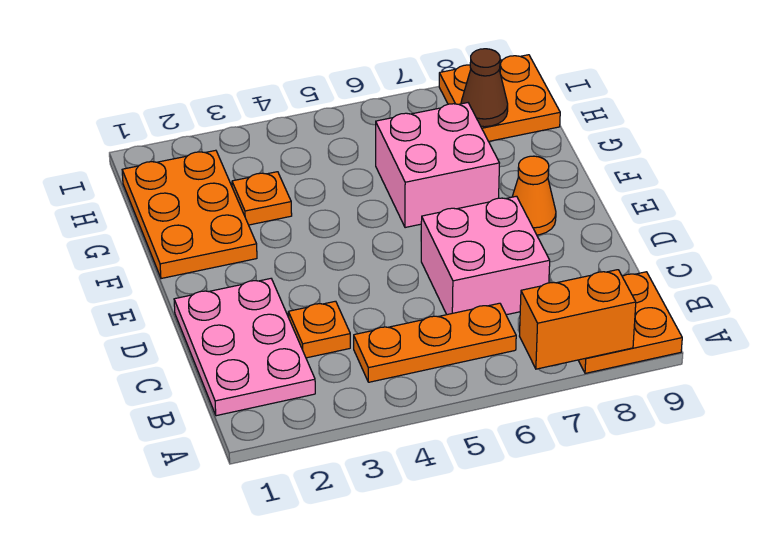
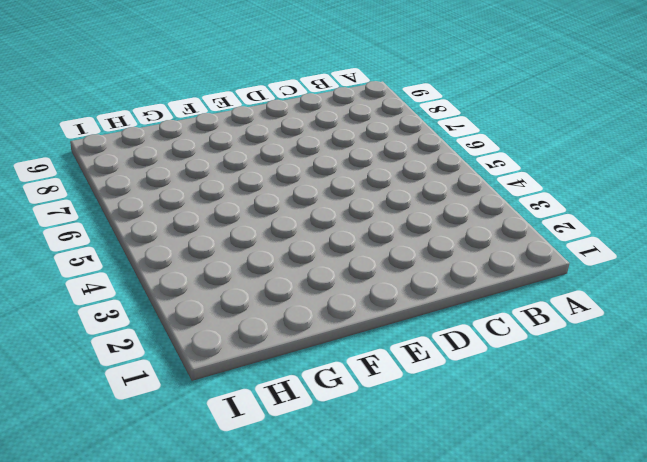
none -> orange 2x2 plate [578,272,682,373]
none -> pink 2x3 plate [174,279,315,416]
none -> orange 1x3 plate [354,303,516,382]

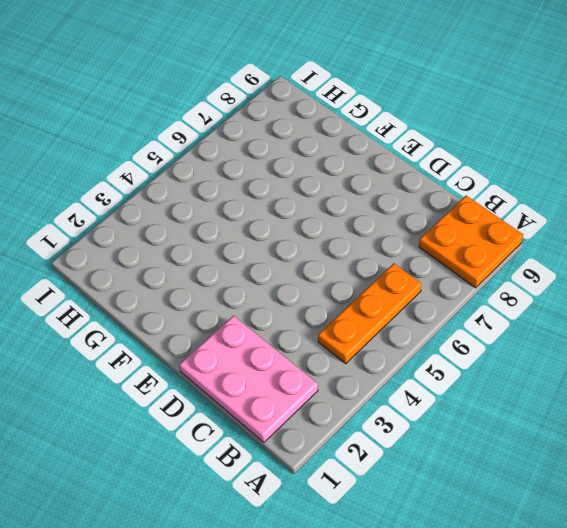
none -> orange 1x1 plate [288,301,350,358]
none -> pink 2x2 brick [421,196,550,315]
none -> orange 1x1 cone [512,156,556,235]

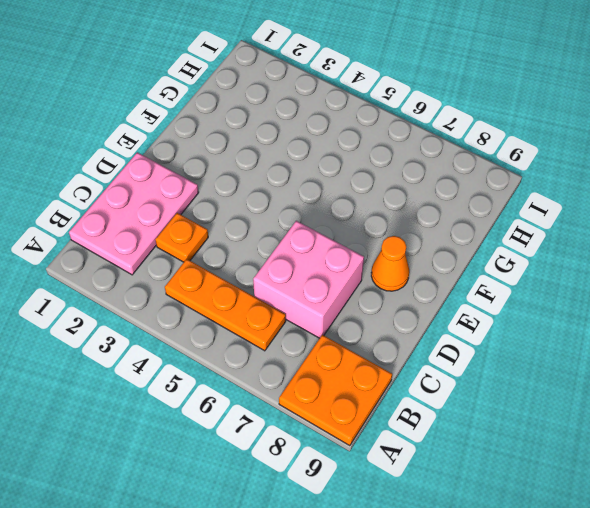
none -> orange 2x3 plate [122,150,257,279]
none -> pink 2x2 brick [376,103,499,228]
none -> orange 1x1 plate [232,172,292,225]

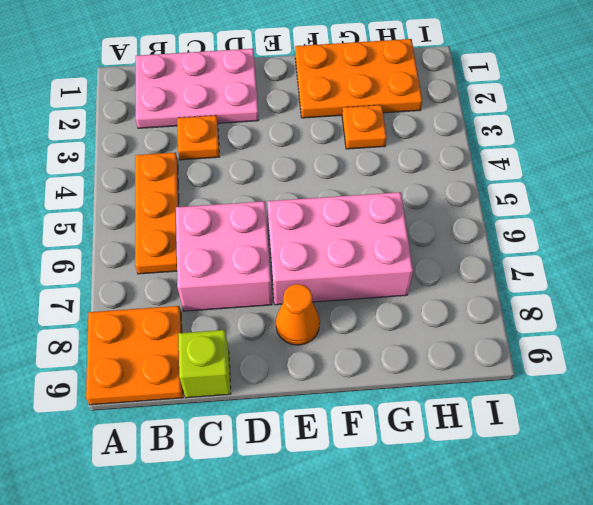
lime 1x1 brick [178,330,231,398] -> none
pink 2x3 brick [267,192,413,305] -> pink 2x2 brick [376,103,499,228]
none -> orange 2x2 plate [439,55,560,141]
none -> orange 1x2 brick [520,270,636,369]
none -> brown 1x1 cone [461,49,508,127]

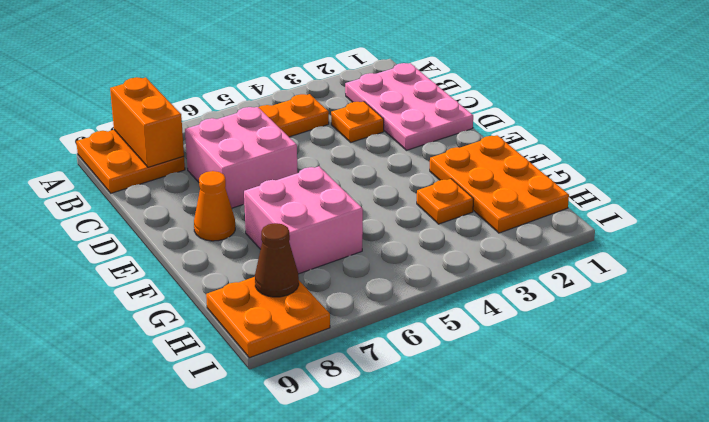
orange 1x2 brick [110,77,184,167] -> orange 1x2 brick turned to [520,270,636,369]

